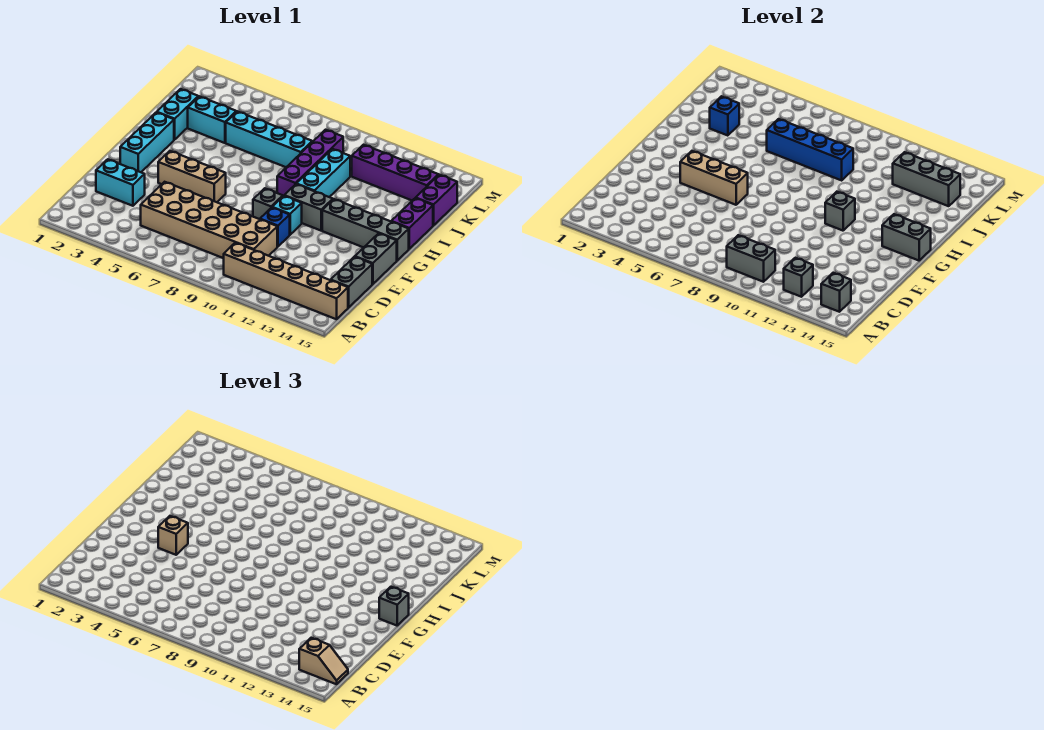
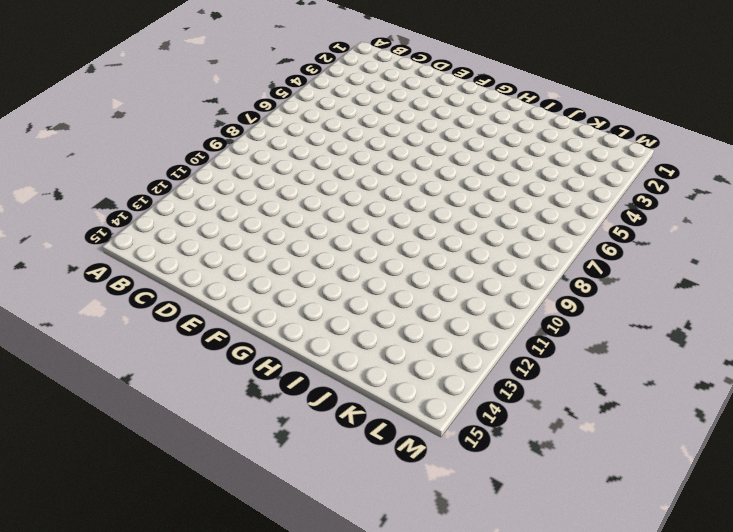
none -> tan 1x6 brick [223,243,348,319]
none -> tan 2x6 brick [141,182,277,258]
none -> grey 1x2 brick [331,257,372,308]
none -> cyan 1x2 brick [96,159,145,206]

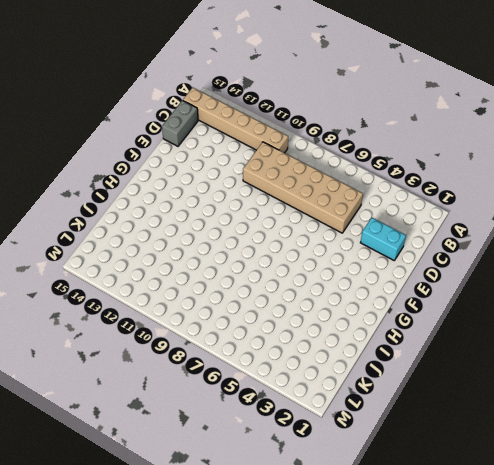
none -> blue 1x1 brick [260,207,290,247]
none -> grey 1x2 brick [355,233,397,284]
none -> cyan 1x3 brick [120,112,174,172]
none -> tan 1x3 brick [158,151,226,202]

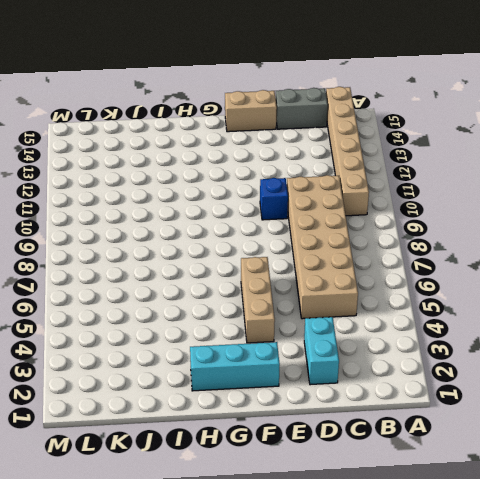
tan 1x2 brick [225,90,277,132] -> grey 1x2 brick [355,233,397,284]
none -> grey 1x1 brick [253,188,283,219]
none -> cyan 1x1 brick [272,196,302,235]
none -> grey 1x2 brick [284,184,333,231]
none -> grey 1x4 brick [322,199,409,260]

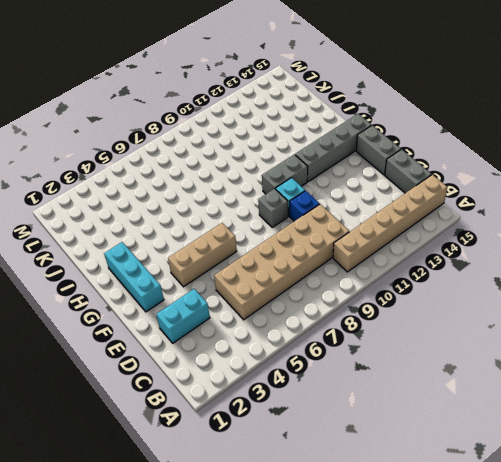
none -> purple 1x4 brick [277,130,343,196]
none -> cyan 1x3 brick [297,149,350,197]
none -> purple 1x2 brick [391,198,433,249]
none -> cyan 1x2 brick [157,89,198,140]

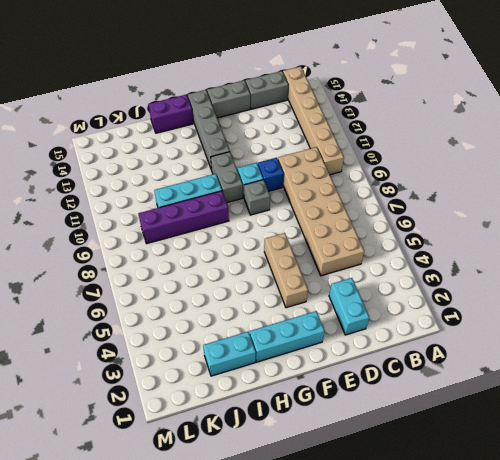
none -> cyan 1x2 brick [188,96,236,143]
none -> cyan 1x4 brick [226,111,312,167]
none -> purple 1x2 brick [416,175,457,225]
none -> purple 1x4 brick [352,145,438,200]

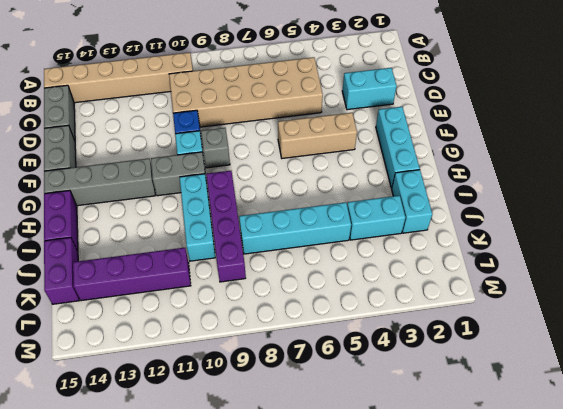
none -> grey 1x2 brick [727,235,775,282]
none -> grey 1x1 brick [784,258,813,297]
none -> grey 1x1 brick [821,273,851,312]
none -> tan 1x3 brick [680,151,748,205]

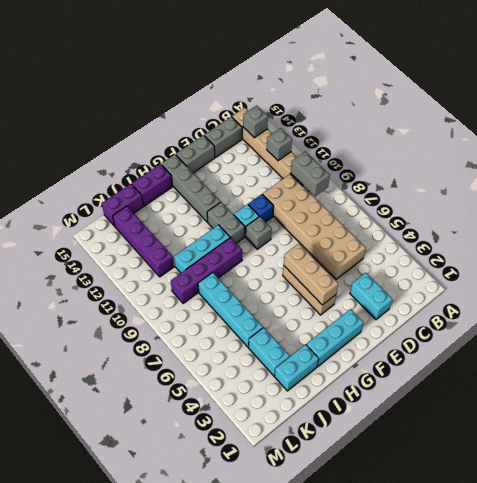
none -> grey 1x1 brick [825,192,855,231]
none -> grey 1x2 brick [882,214,931,261]
none -> blue 1x1 brick [710,96,739,136]
none -> blue 1x4 brick [767,119,853,180]

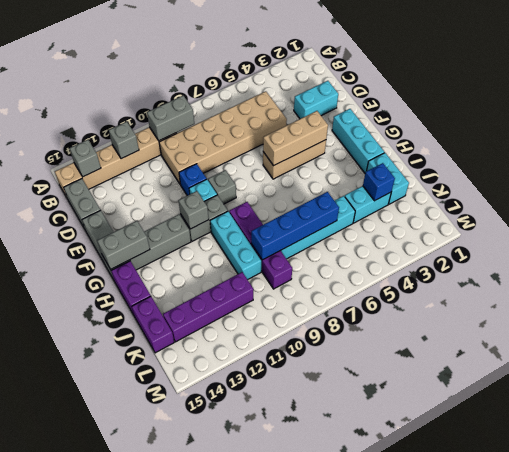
none -> grey 1x3 brick [893,152,960,206]
none -> tan 1x2 slope [299,638,348,684]
none -> tan 1x1 brick [158,516,188,555]
none -> grey 1x1 brick [379,587,409,626]

